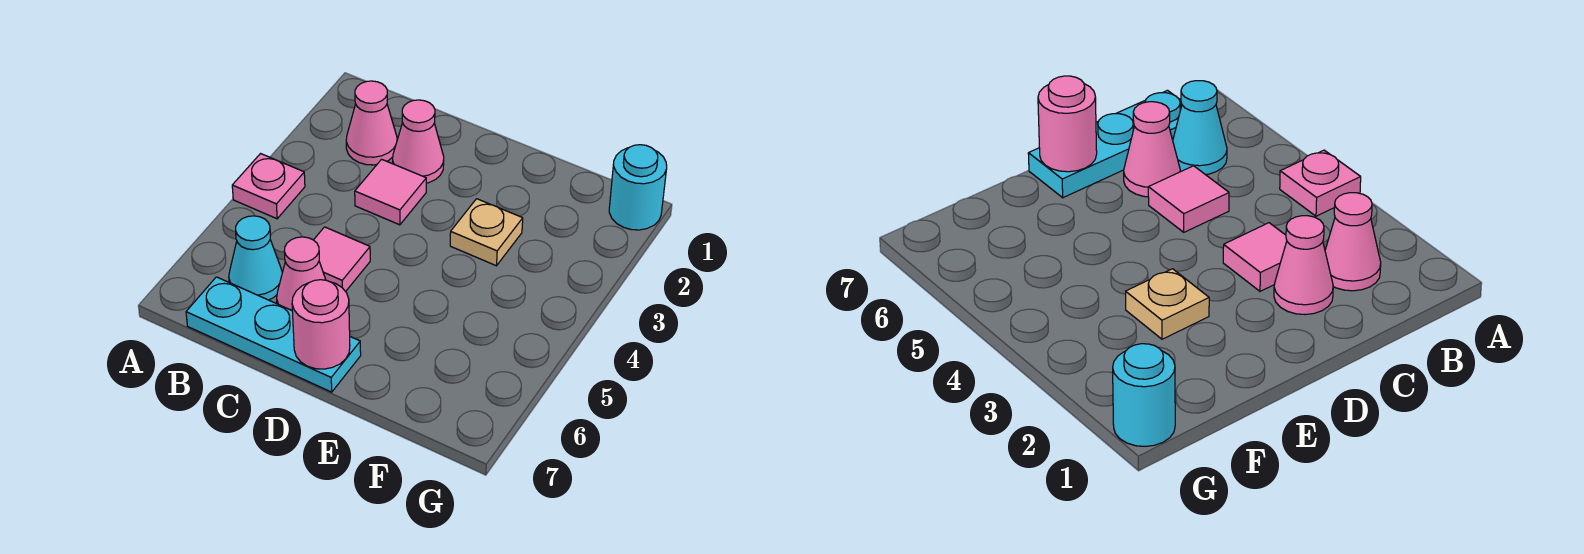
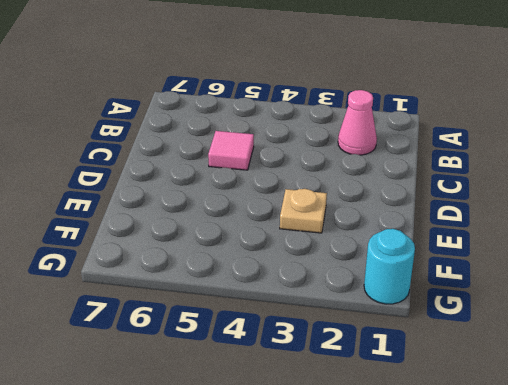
none -> pink 1x1 plate [232,154,305,219]
none -> cyan 1x1 cone [229,216,282,300]

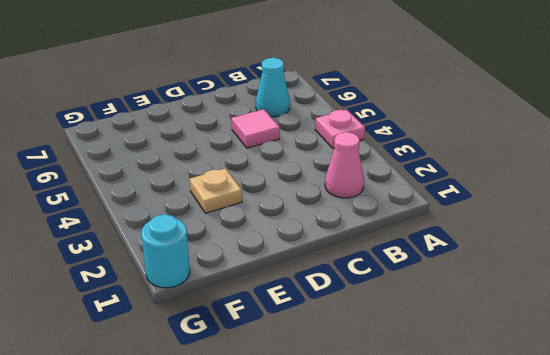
none -> cyan 1x3 plate [186,277,361,392]
none -> pink 1x1 cone [393,100,444,183]

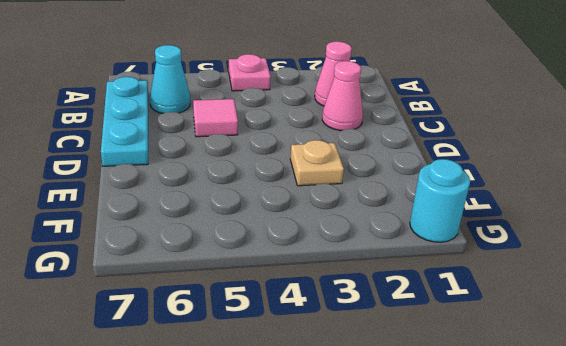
none -> pink 1x1 tile [355,159,426,225]
none -> pink 1x1 cone [277,237,326,310]

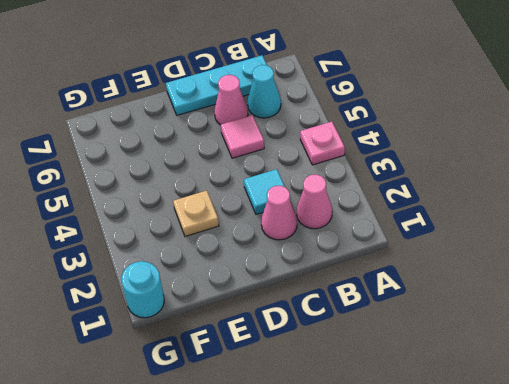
cyan 1x1 tile [244,169,285,214] -> pink 1x1 tile [355,159,426,225]
none -> pink 1x1 round brick [292,280,350,369]

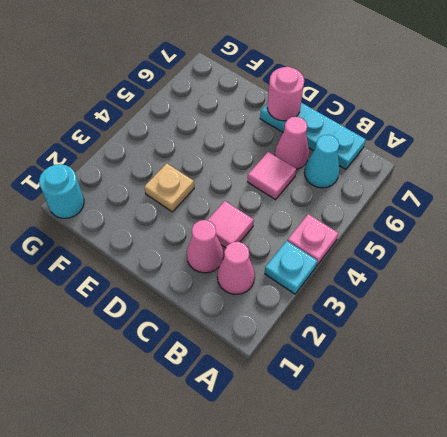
cyan 1x1 plate [265,241,317,294] -> none

